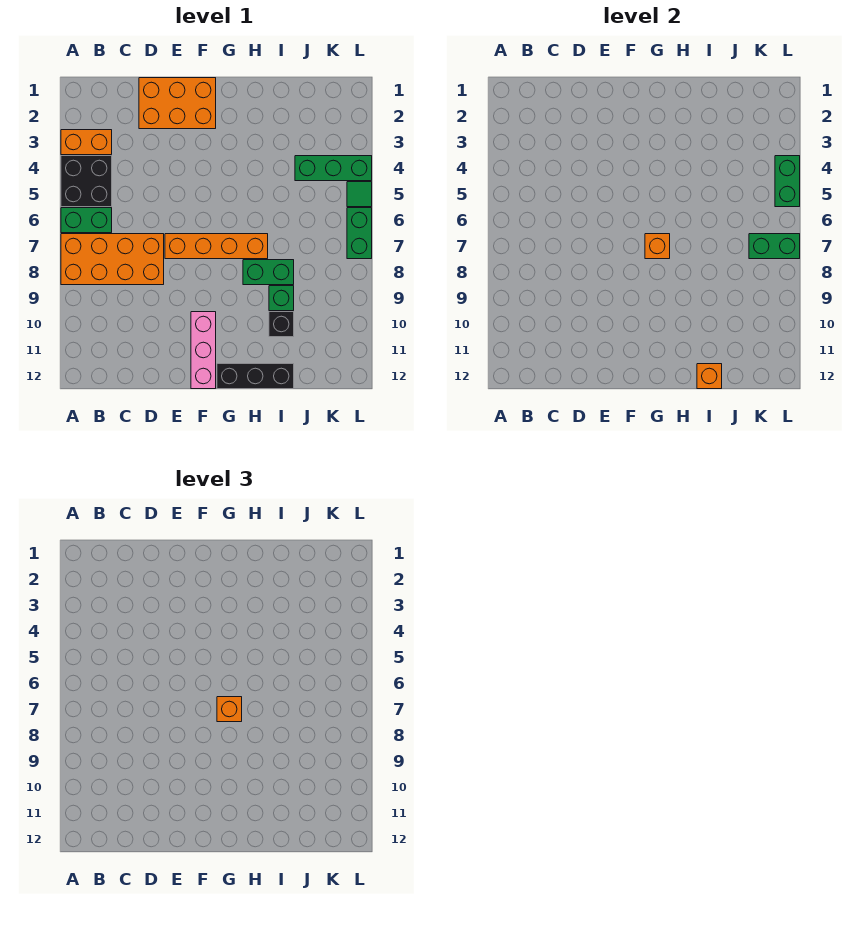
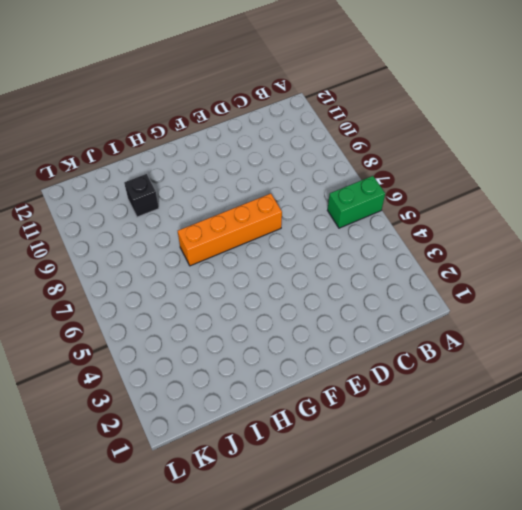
none -> orange 1x2 brick [61,130,112,155]
none -> black 2x2 brick [61,156,112,207]
none -> orange 2x4 brick [61,234,164,285]

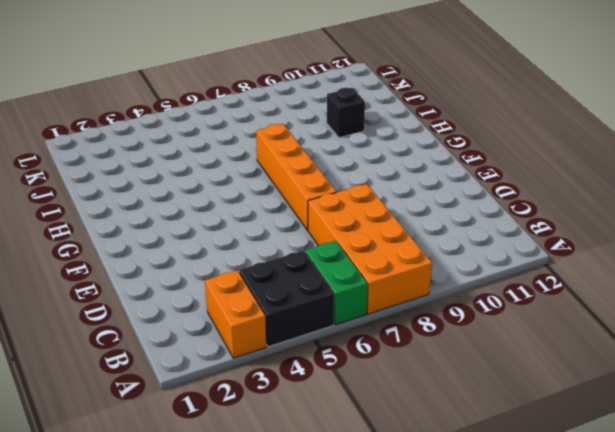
none -> orange 2x3 brick [139,78,216,129]
none -> pink 1x3 brick [191,312,216,389]
none -> black 1x3 brick [217,364,294,389]

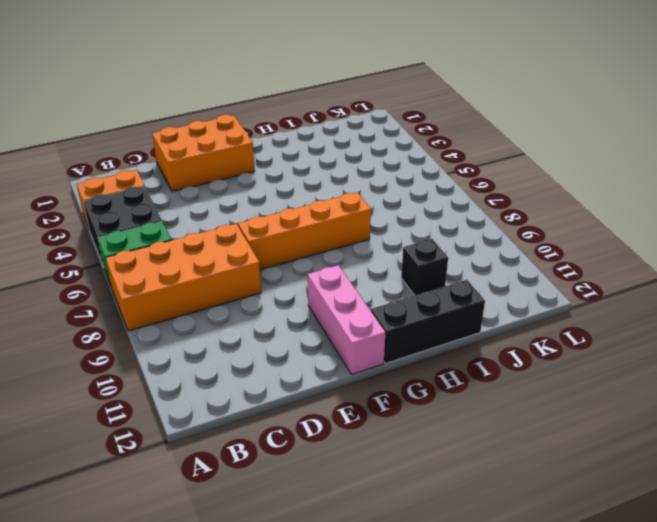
none -> green 1x2 brick [243,260,294,285]
none -> green 1x1 brick [269,286,294,311]
none -> green 1x3 brick [295,156,372,181]

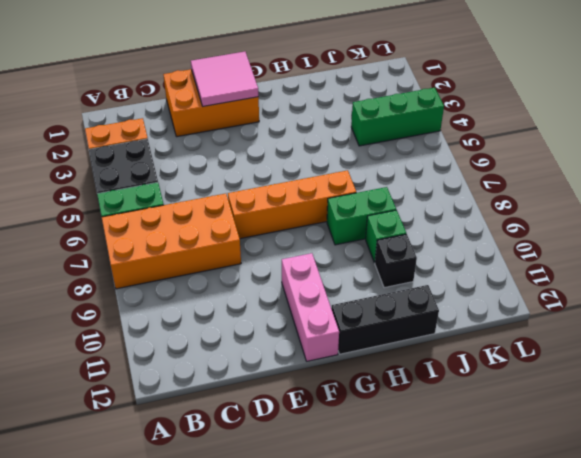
pink 2x2 tile [191,52,258,106] -> none
none -> green 1x1 tile [347,182,372,207]
none -> green 1x2 brick [347,208,372,259]
none -> orange 1x1 brick [645,234,670,259]

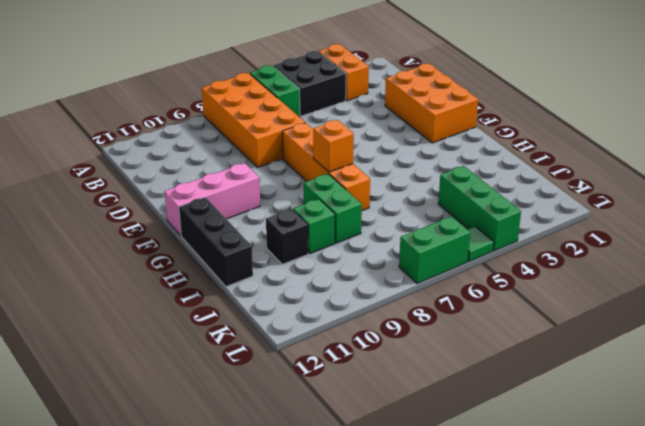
none -> orange 1x1 brick [697,364,722,389]
none -> green 1x2 brick [749,234,800,259]
none -> green 1x2 brick [775,156,800,207]

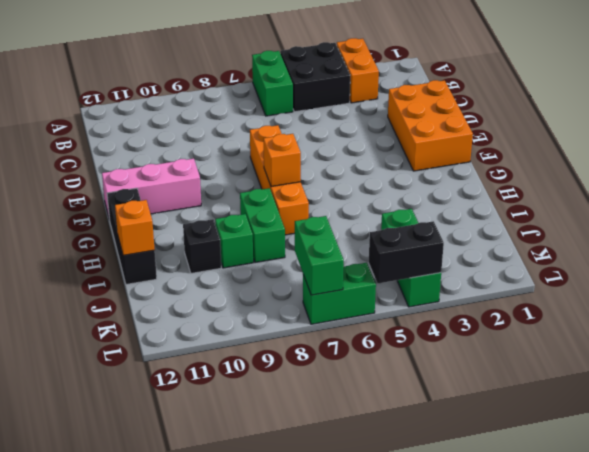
black 1x2 brick [369,221,444,283] -> green 1x2 brick [775,156,800,207]
none -> orange 2x4 brick [61,234,164,285]
none -> green 1x1 tile [347,182,372,207]
none -> orange 1x1 brick [217,697,242,722]

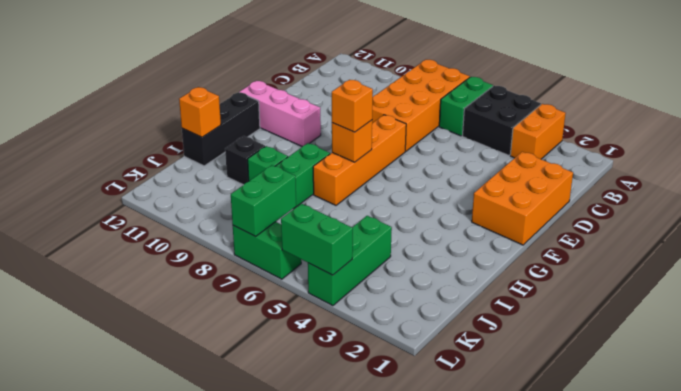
none -> green 1x1 tile [347,182,372,207]

